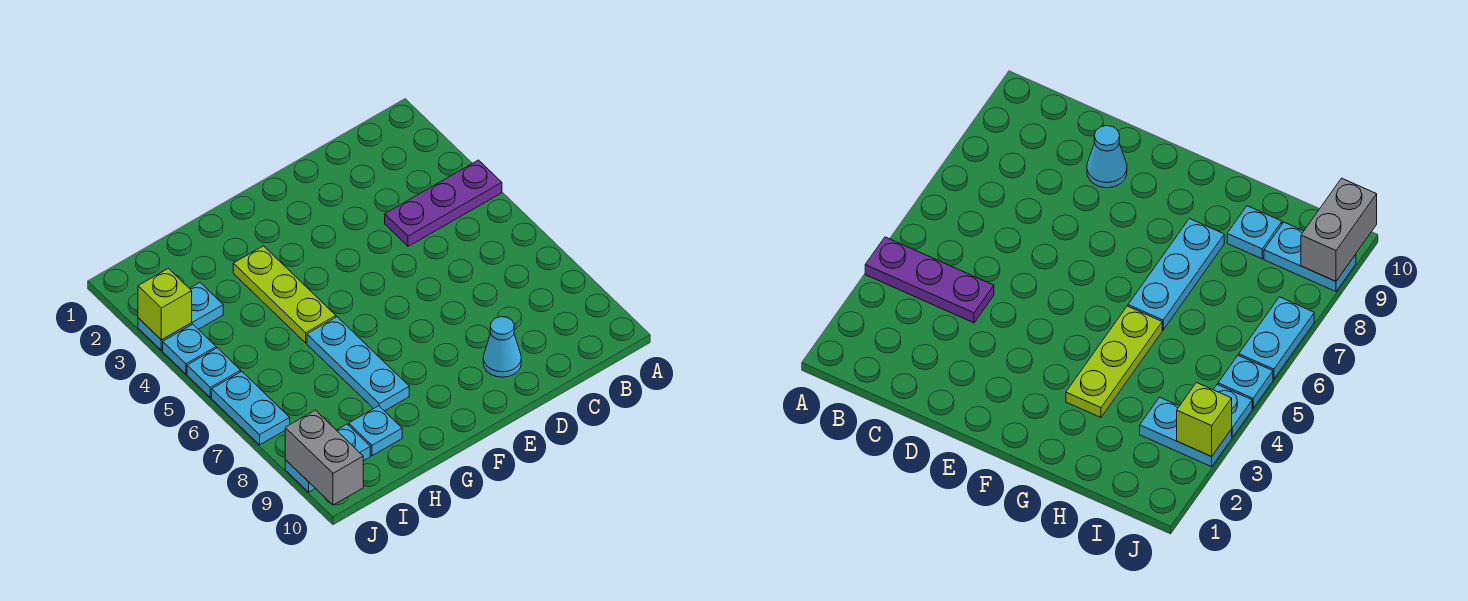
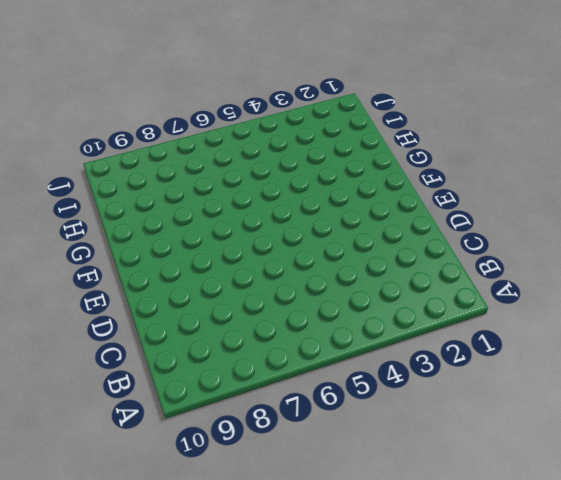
none -> purple 1x3 plate [385,160,502,246]
none -> cyan 1x1 cone [483,317,521,377]
none -> lime 1x3 plate [233,246,336,343]

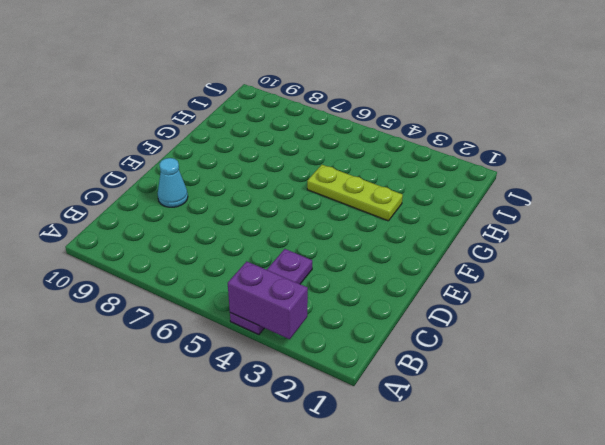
purple 1x2 brick [228,261,308,339] -> none
none -> cyan 1x3 plate [307,317,409,411]
none -> cyan 1x1 plate [349,406,402,456]
none -> cyan 1x2 plate [138,283,223,350]

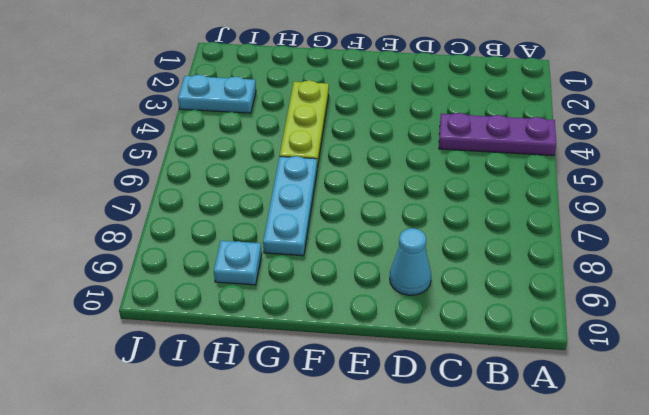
none -> cyan 1x2 plate [285,424,370,492]
none -> cyan 1x1 plate [163,324,216,374]
none -> cyan 1x1 plate [187,348,241,398]

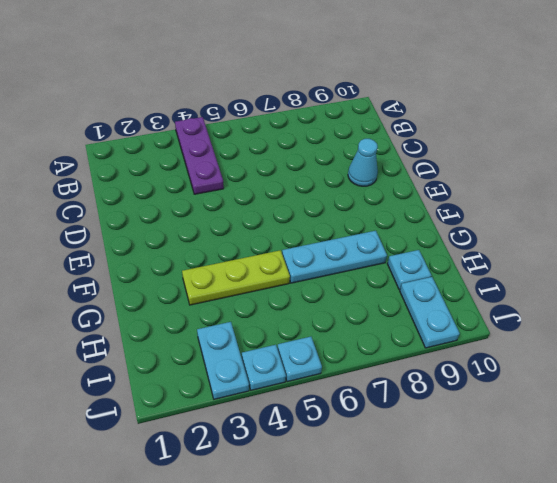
none -> cyan 1x2 plate [212,372,290,445]
none -> lime 1x1 brick [138,268,192,340]
none -> grey 1x2 brick [285,410,363,505]

